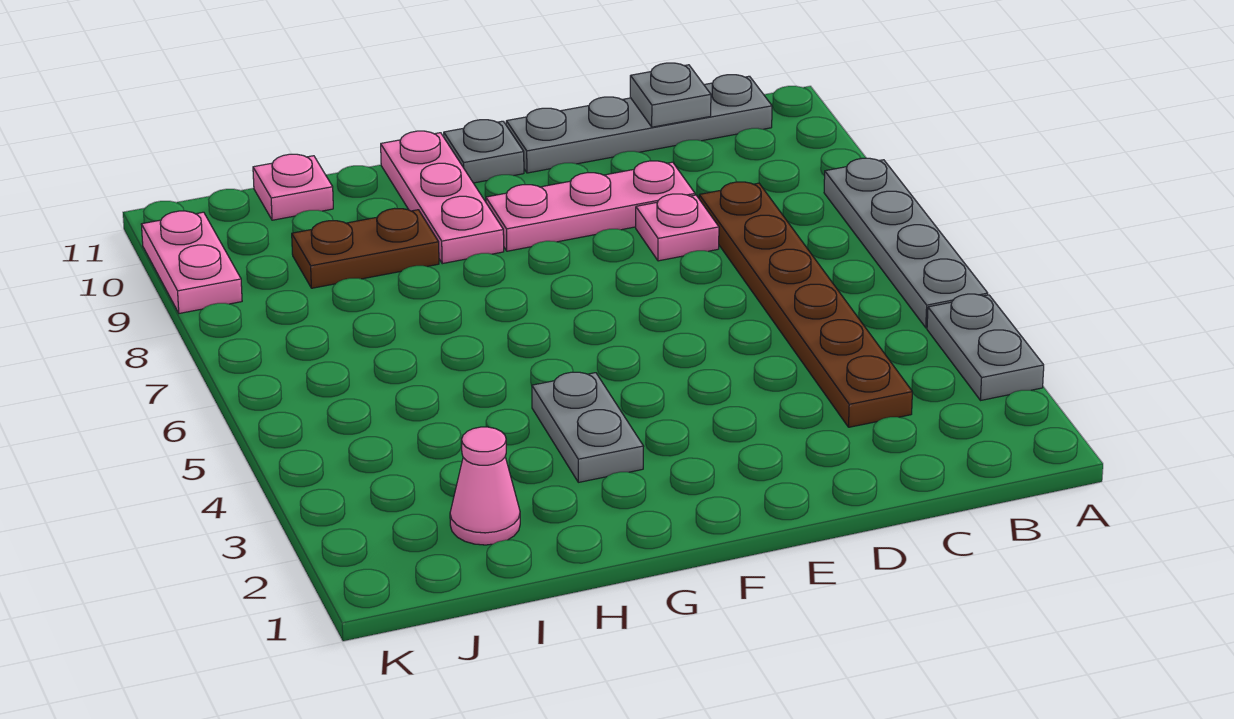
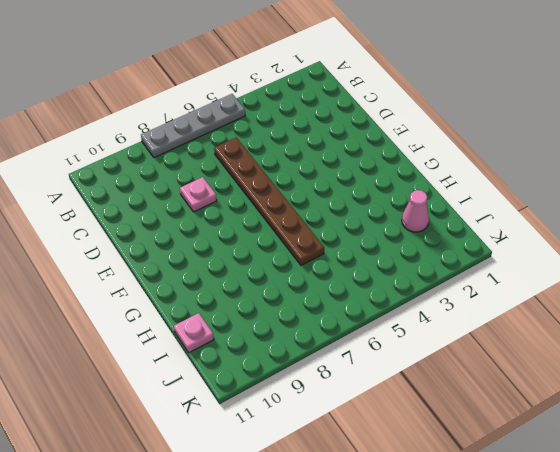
brown 1x6 plate [214,137,324,265] -> brown 1x6 plate turned to [699,182,912,427]
none -> grey 1x2 plate [927,294,1044,400]
none -> grey 1x4 plate [506,75,772,173]
none -> pink 1x3 plate [486,161,695,251]

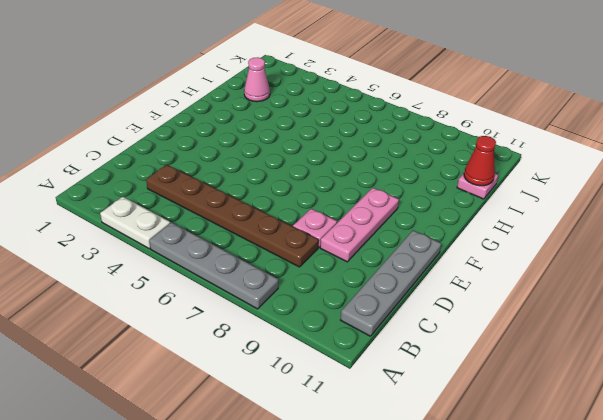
white 1x2 plate [100,197,170,249] -> grey 1x2 plate [927,294,1044,400]
red 1x1 cone [464,136,496,186] -> none
none -> grey 1x1 plate [444,120,524,183]
none -> grey 1x2 plate [532,372,644,482]
none -> pink 1x3 plate [381,131,504,264]

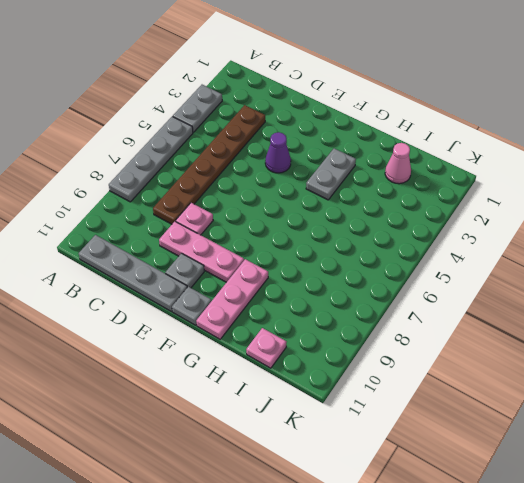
purple 1x1 cone [265,132,291,173] -> none
grey 1x1 plate [165,253,204,288] -> grey 1x1 plate moved to [630,63,711,127]
none -> brown 1x2 plate [292,208,439,288]
none -> pink 1x2 plate [141,211,242,313]

